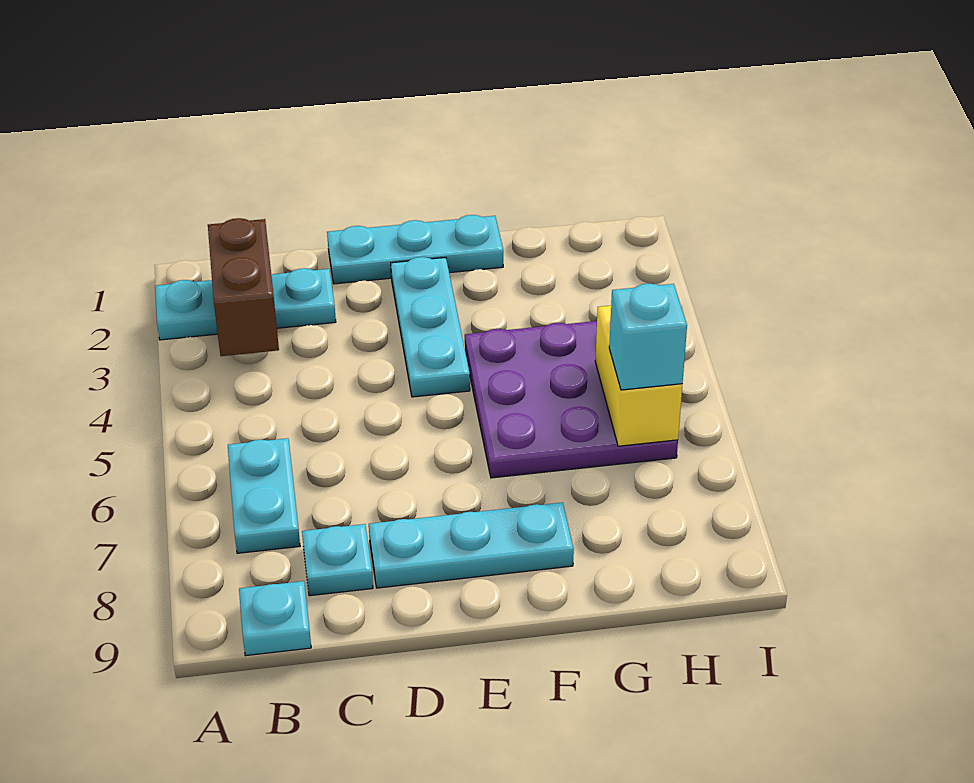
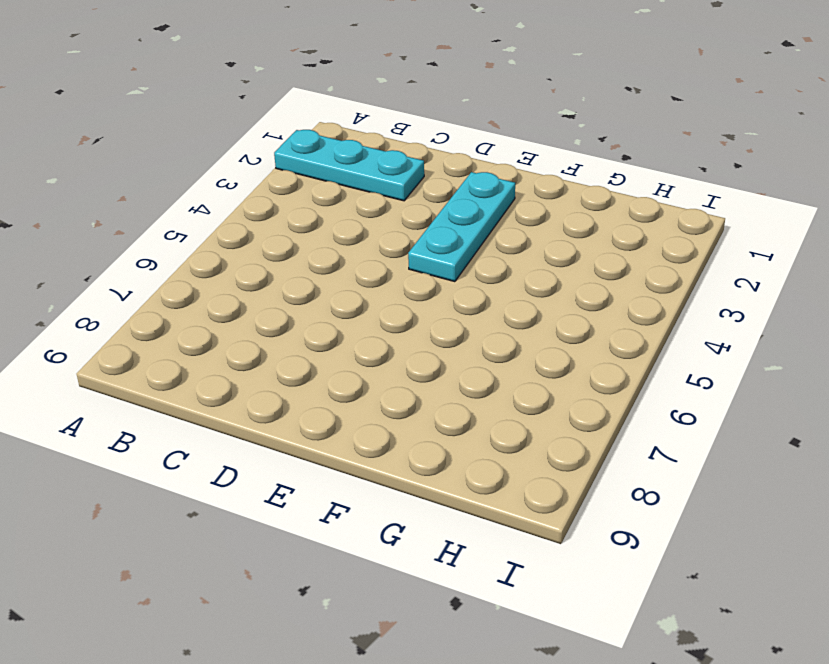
none -> cyan 1x2 plate [228,438,300,553]
none -> cyan 1x1 plate [239,581,311,656]

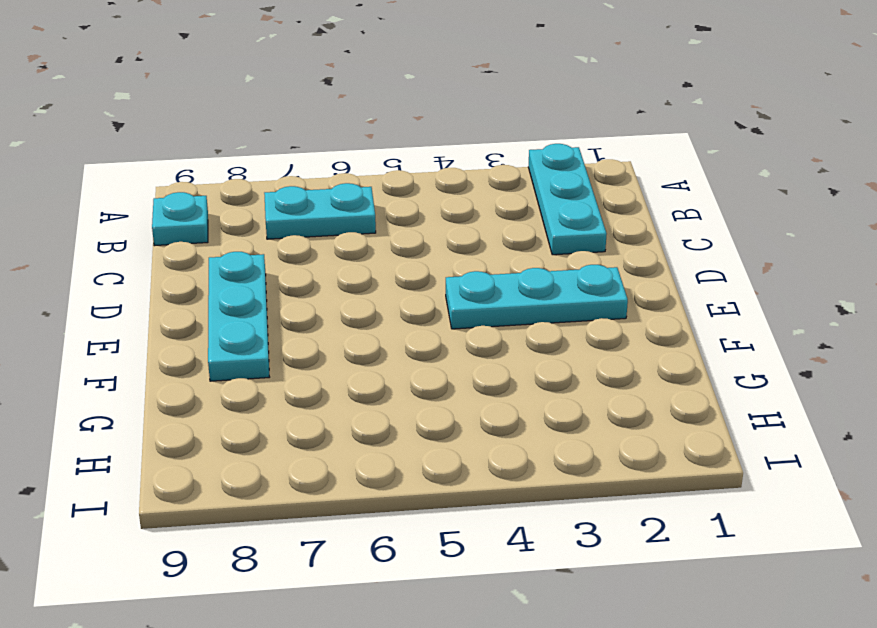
none -> cyan 1x1 plate [302,524,373,596]
none -> cyan 1x3 plate [327,215,503,284]

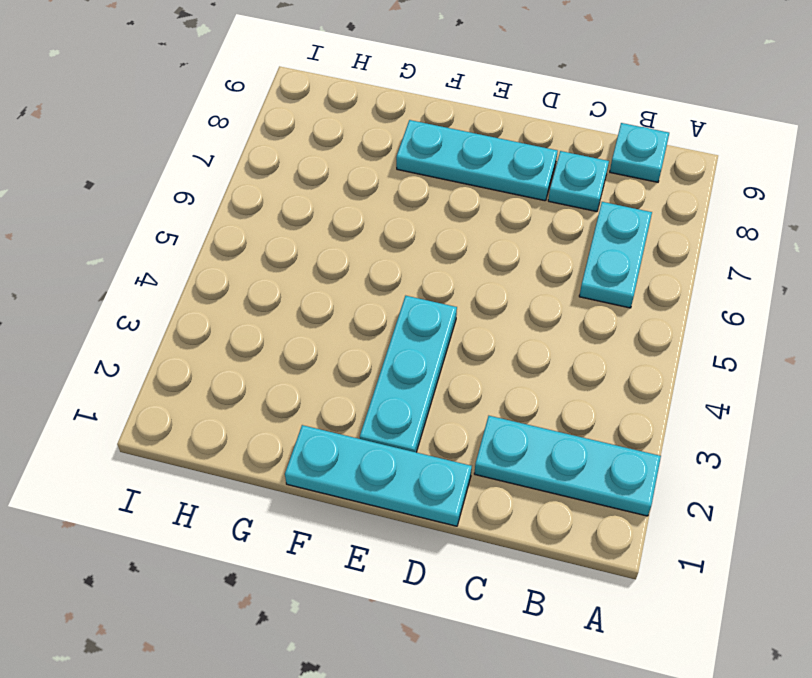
none -> purple 3x3 plate [465,321,678,478]
none -> brown 1x2 brick [208,218,279,356]

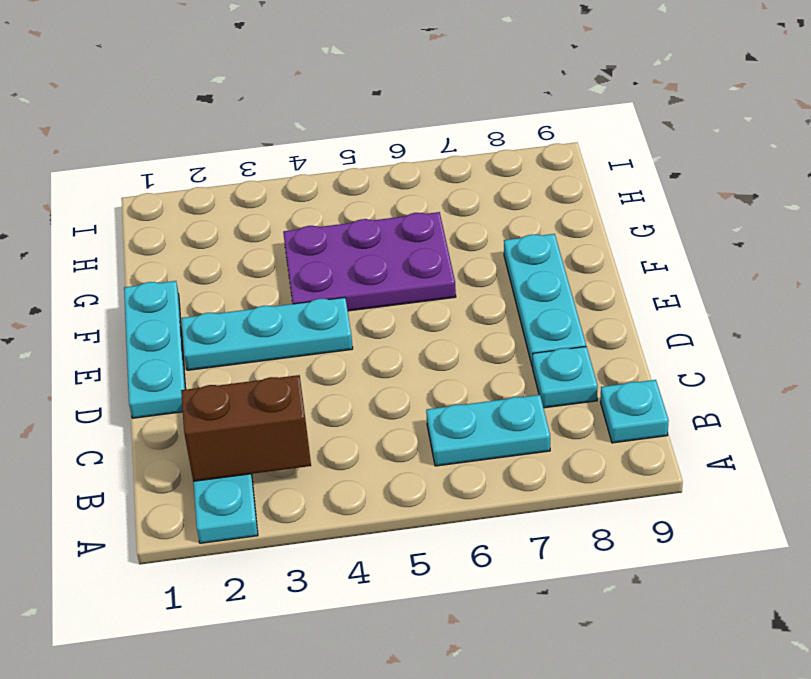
purple 2x3 plate [283,212,456,311] -> purple 3x3 plate [465,321,678,478]
none -> yellow 1x2 brick [595,306,682,446]
none -> cyan 1x1 brick [609,284,687,390]

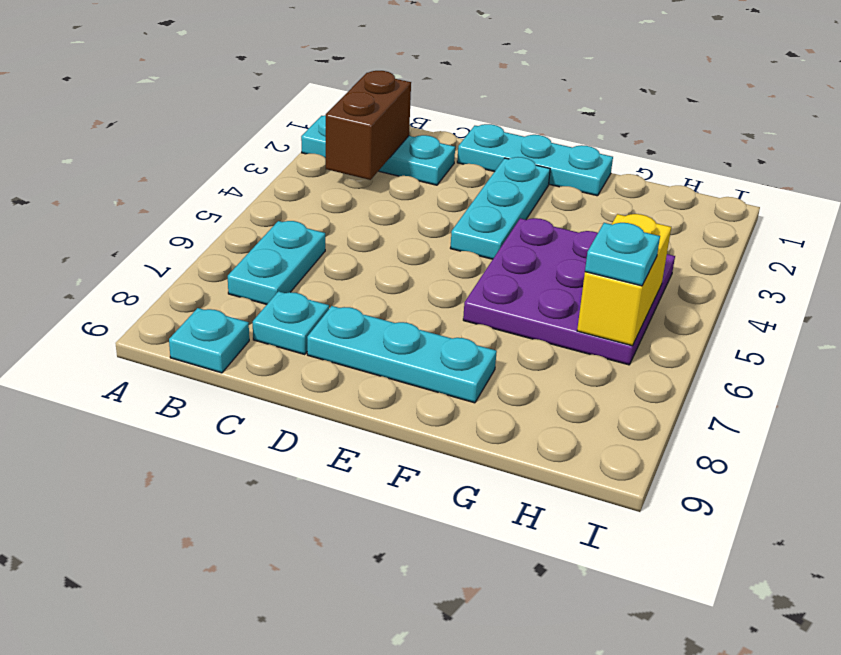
cyan 1x1 plate [585,223,660,286] -> cyan 1x1 brick [609,284,687,390]

